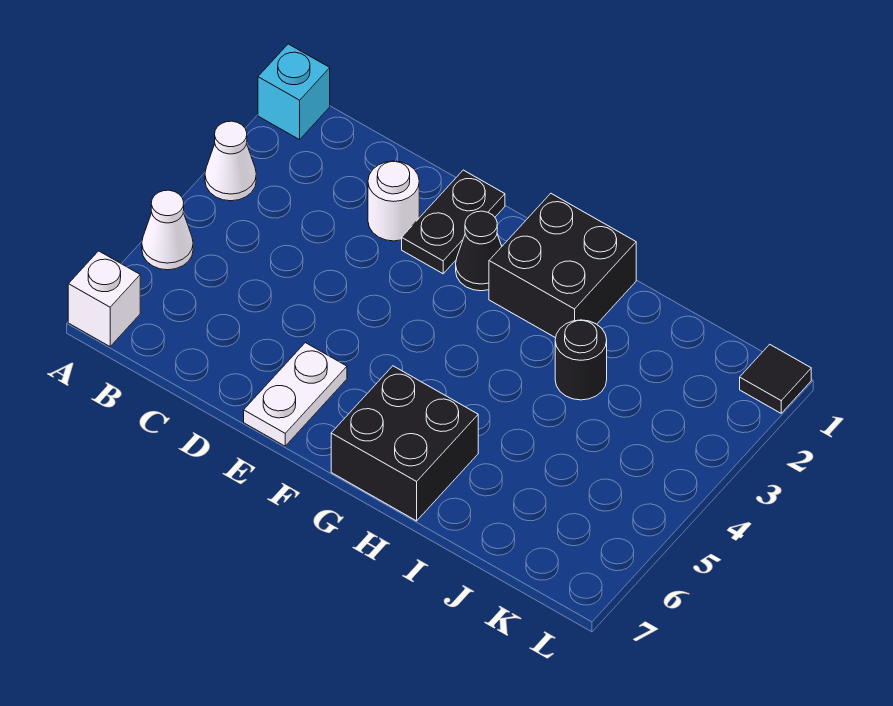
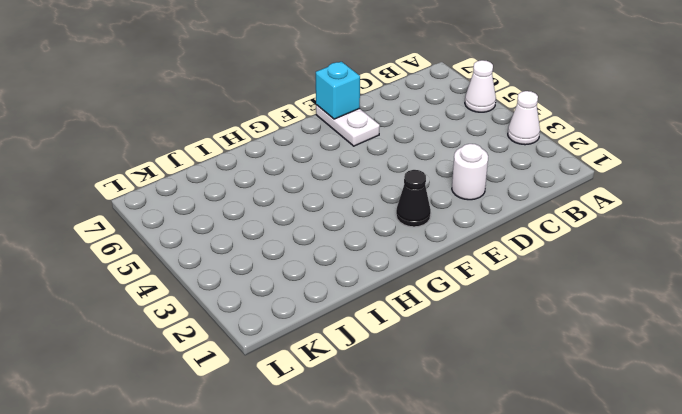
cyan 1x1 brick [316,62,360,119] -> cyan 1x1 brick moved to [258,44,330,140]
none -> white 1x1 brick [68,251,140,346]
none -> black 1x2 plate [402,170,505,274]
none -> black 2x2 brick [489,194,636,338]

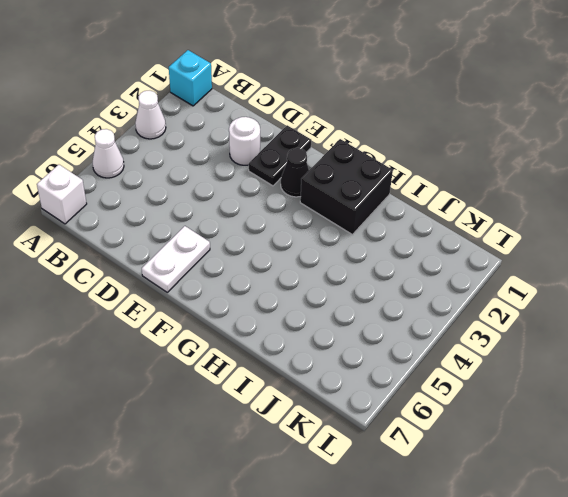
none -> black 2x2 brick [331,366,478,521]
none -> black 1x1 round brick [555,320,607,400]
none -> black 1x1 tile [740,344,811,413]

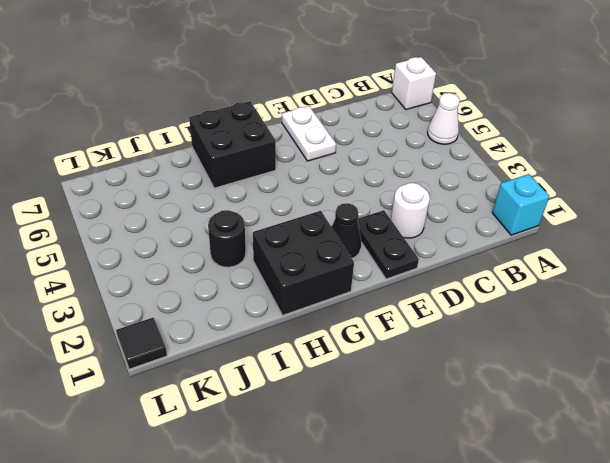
none -> white 1x1 cone [205,121,256,201]

